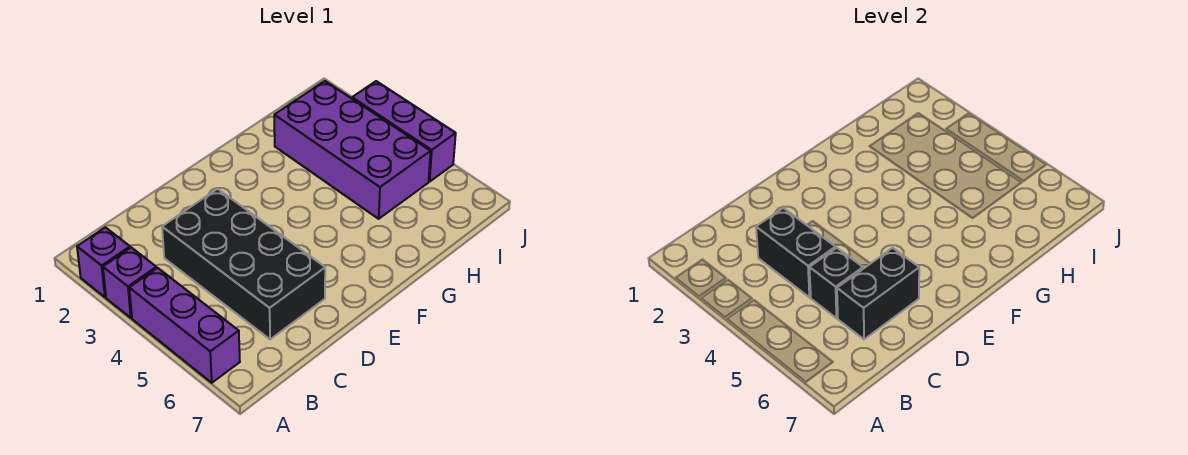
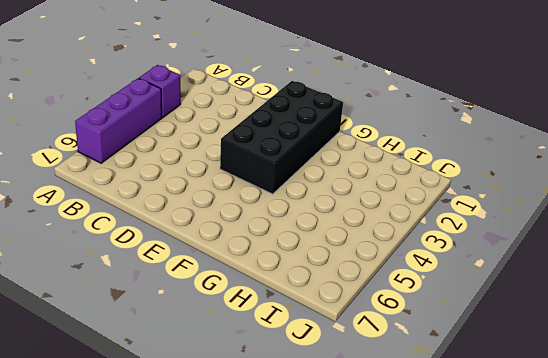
black 2x4 brick [220,81,343,194] -> black 2x4 brick moved to [162,189,325,339]
none -> purple 1x1 brick [77,227,130,297]
none -> purple 2x4 brick [274,81,431,219]

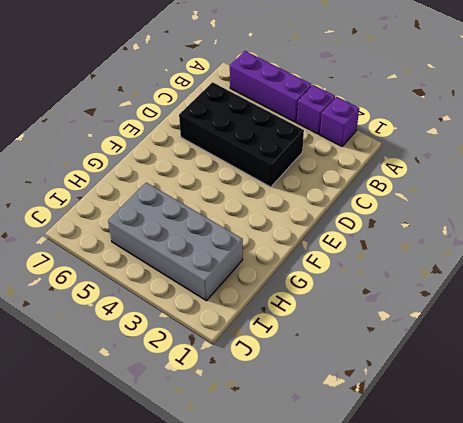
grey 2x4 brick [108,183,243,301] -> purple 2x4 brick [274,81,431,219]
none -> purple 1x3 brick [352,81,456,182]
none -> black 1x2 brick [756,208,836,297]

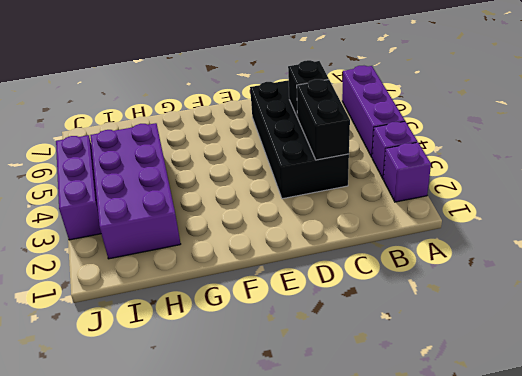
none -> black 1x2 brick [837,248,919,339]

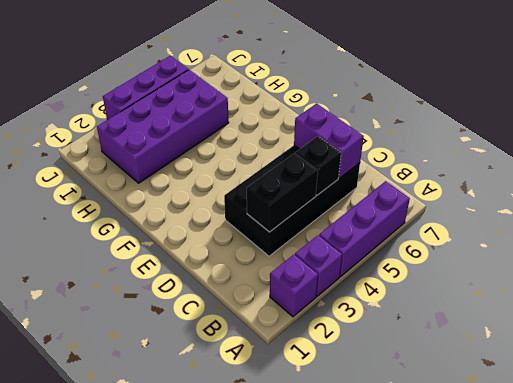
purple 1x2 brick [294,103,364,178] -> black 1x2 brick [837,248,919,339]

